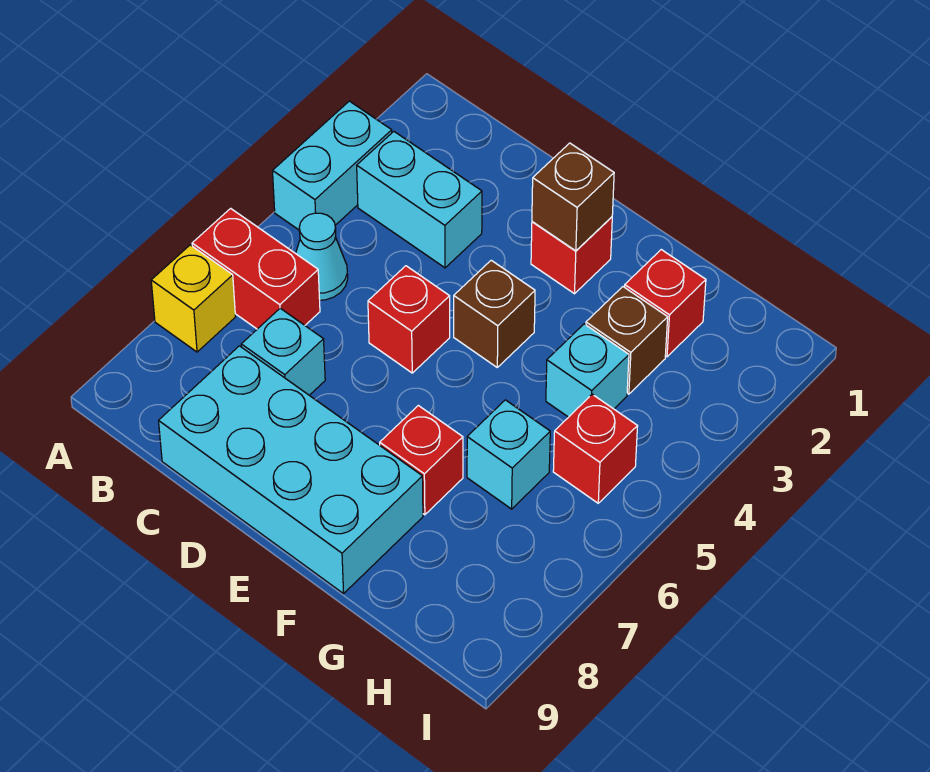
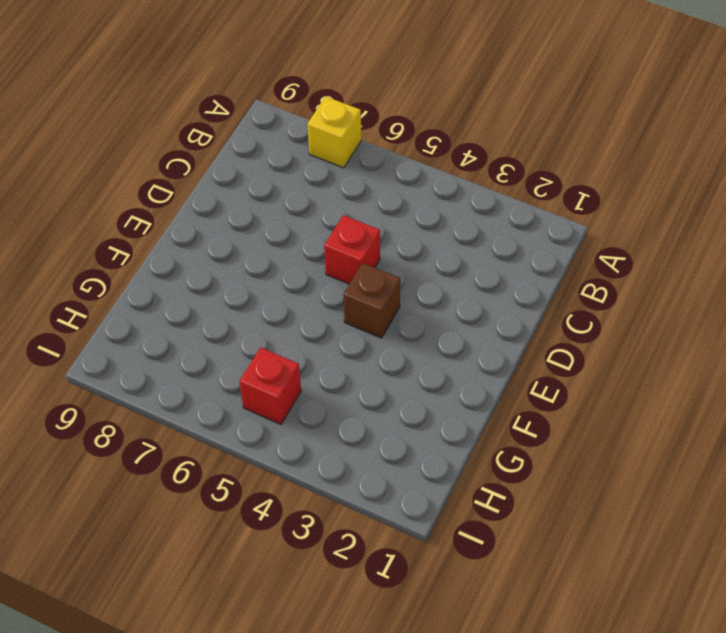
none -> cyan 1x2 brick [273,101,392,230]
none -> red 1x2 brick [192,208,320,329]
none -> cyan 1x2 brick [357,132,482,268]

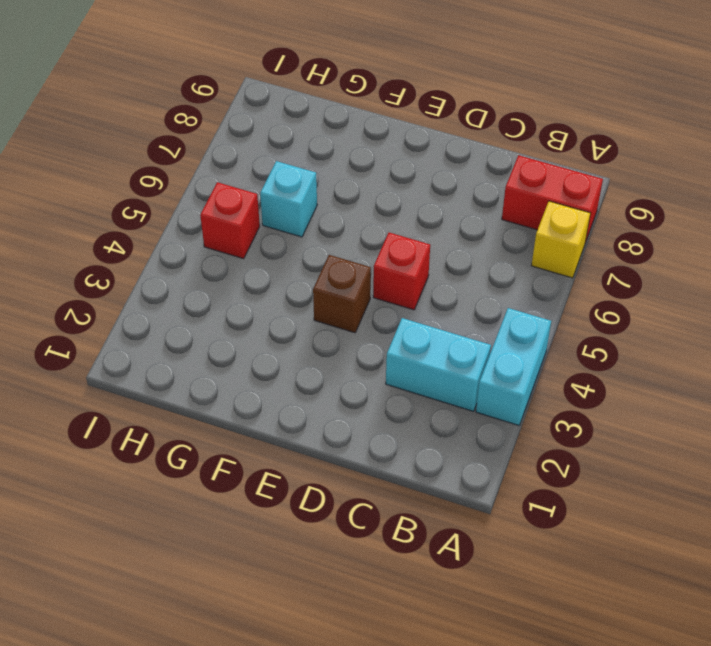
red 1x2 brick [502,155,603,242] -> red 1x2 brick moved to [192,208,320,329]
none -> cyan 1x1 cone [296,213,348,300]
none -> cyan 1x1 brick [241,308,325,395]
none -> cyan 2x4 brick [159,346,423,594]

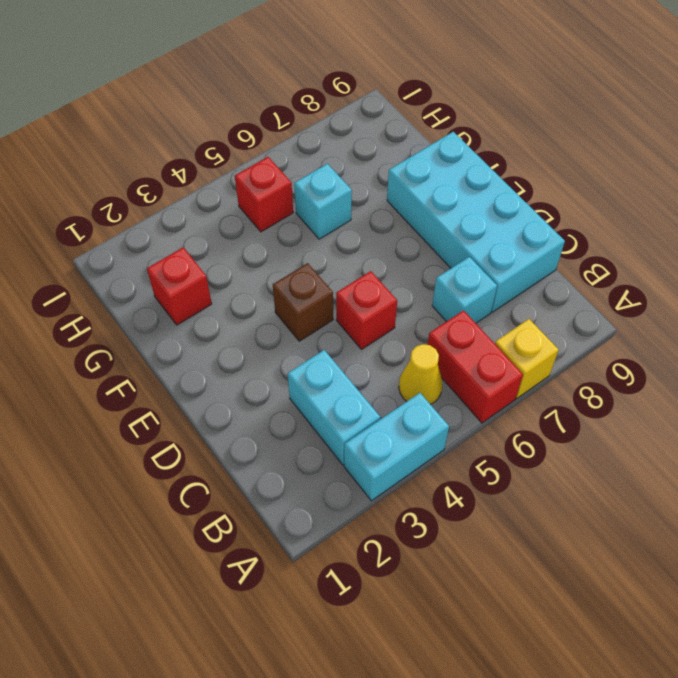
yellow 1x1 cone [399,344,443,404] -> cyan 1x1 cone [296,213,348,300]
none -> red 1x1 brick [531,217,612,294]
none -> red 1x1 brick [380,405,463,515]
none -> brown 1x1 brick [586,287,668,394]

